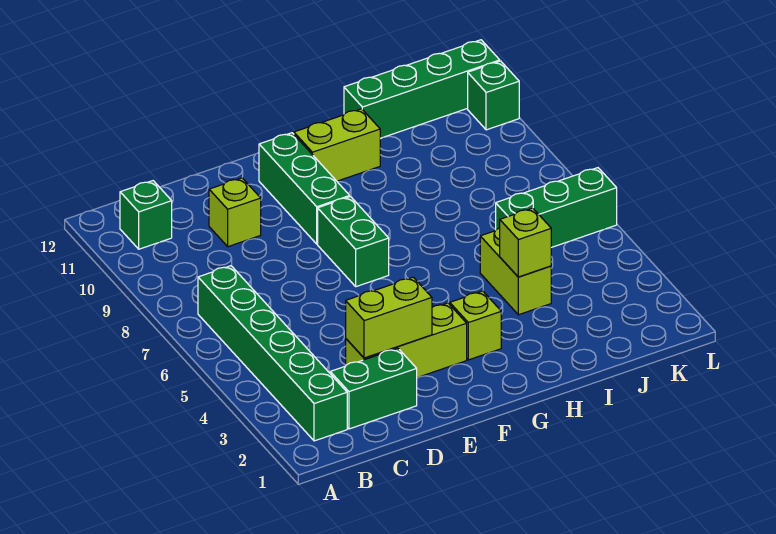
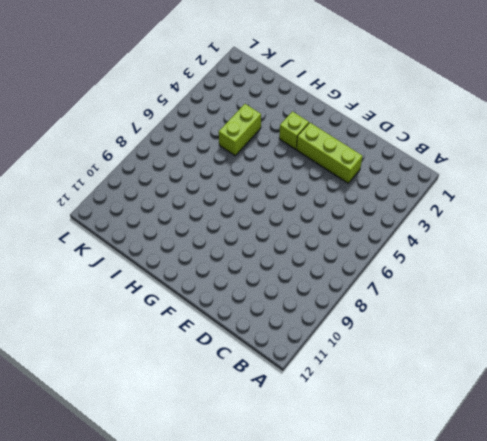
none -> green 1x6 brick [198,266,347,441]
none -> green 1x1 brick [120,181,172,249]
none -> green 1x2 brick [330,348,417,429]

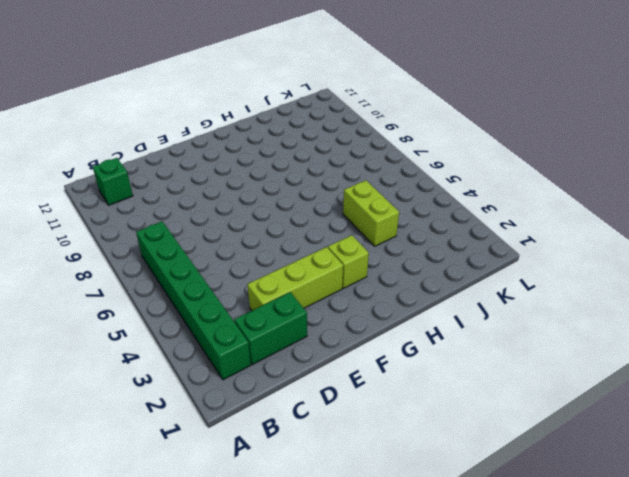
none -> lime 1x1 brick [209,178,261,247]
none -> green 1x2 brick [318,197,389,287]
none -> green 1x3 brick [259,133,350,244]

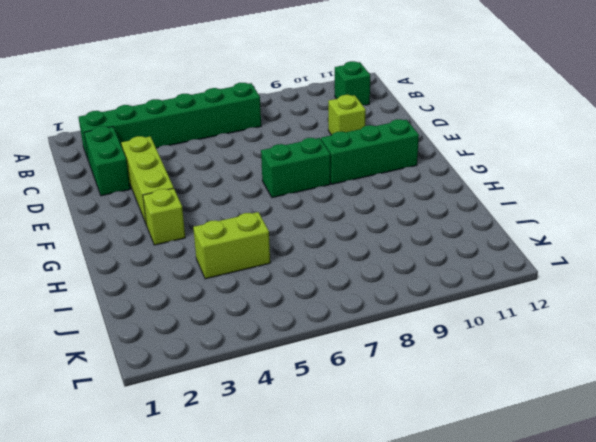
none -> lime 1x2 brick [294,109,380,181]
none -> green 1x4 brick [344,40,500,138]
none -> green 1x3 brick [496,168,617,248]

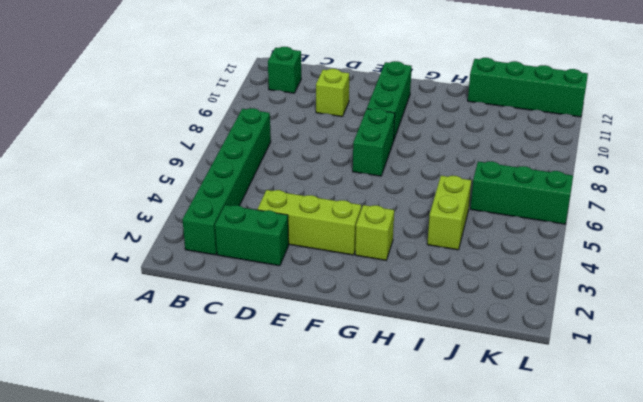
none -> lime 1x2 brick [294,109,380,181]
none -> green 1x1 brick [468,61,519,130]
none -> lime 1x2 brick [346,277,432,358]

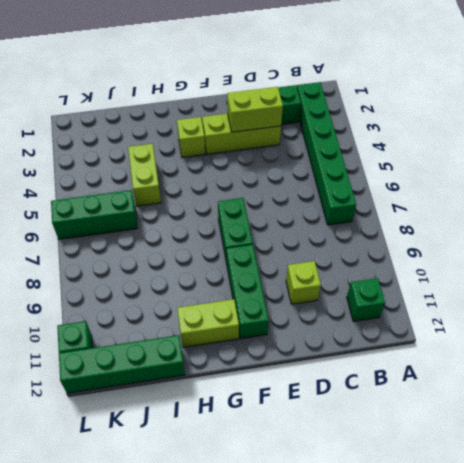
none -> lime 1x1 brick [500,208,551,277]

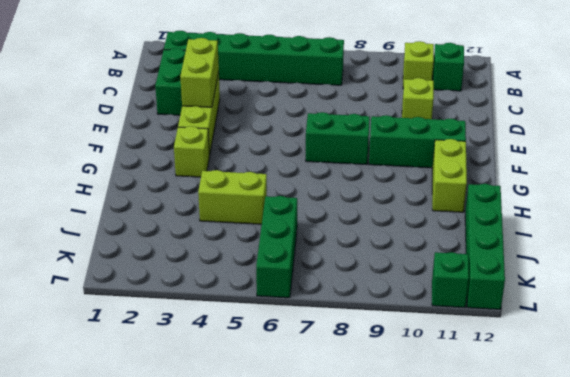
lime 1x1 brick [403,41,434,88] -> lime 1x1 brick moved to [500,208,551,277]

